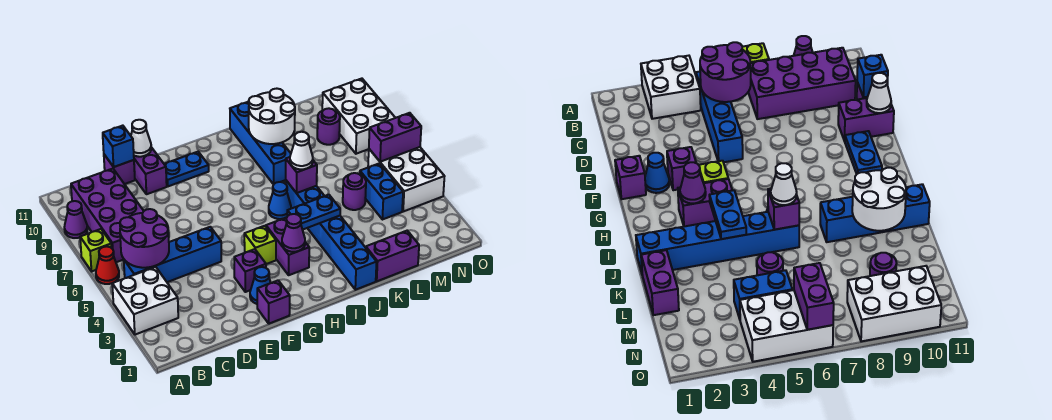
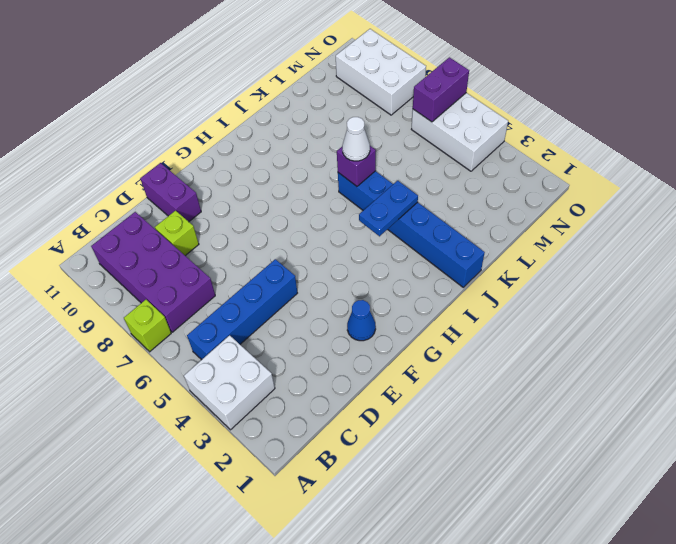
lime 1x1 brick [155,211,199,256] -> lime 1x1 brick moved to [244,226,276,264]
none -> red 1x1 cone [96,246,119,284]
none -> purple 1x1 cone [64,201,87,238]
none -> purple 1x1 brick [104,155,135,184]
none -> purple 1x1 brick [257,280,290,324]

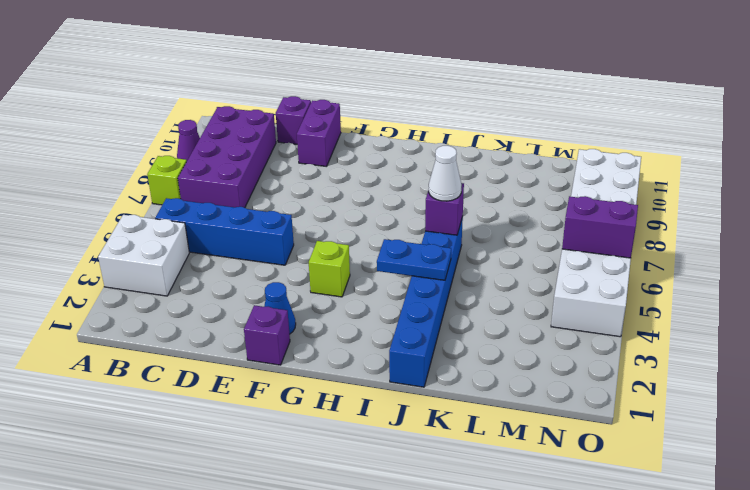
none -> red 1x1 cone [96,246,119,284]
none -> purple 1x1 brick [234,249,266,292]
none -> blue 1x2 plate [164,152,209,186]
none -> purple 1x2 brick [266,218,309,275]

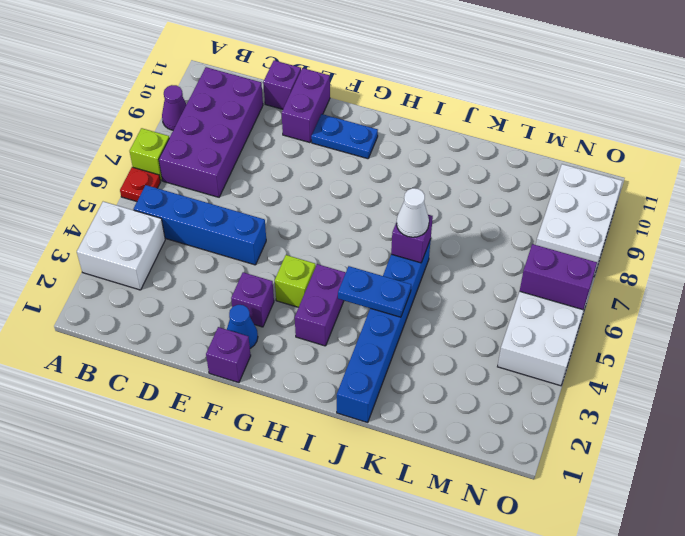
red 1x1 plate [120,167,160,202] -> red 1x1 cone [96,246,119,284]
none -> blue 1x1 cone [269,182,291,219]
none -> blue 1x4 brick [230,102,291,184]
none -> purple 1x2 brick [366,231,419,281]
none -> purple 1x1 round brick [343,173,366,210]

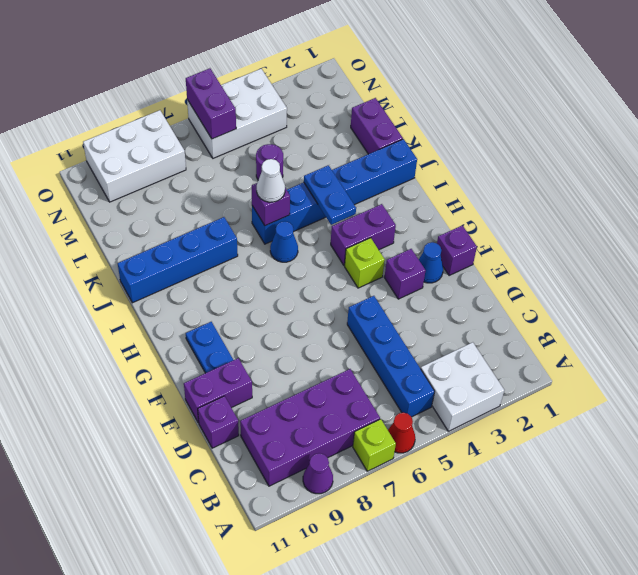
none -> blue 1x2 brick [360,163,403,220]
none -> purple 1x1 round brick [317,108,340,145]
none -> purple 2x2 round brick [120,209,169,268]
none -> blue 1x1 brick [103,126,134,167]

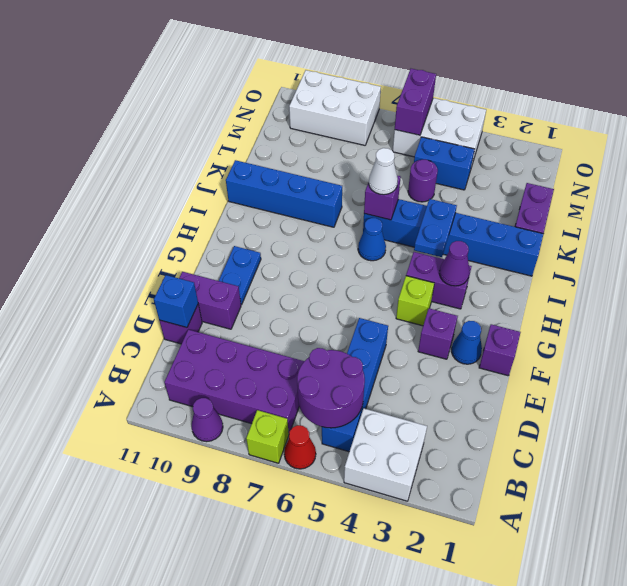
none -> purple 1x1 round brick [317,108,340,145]
none -> white 1x1 cone [131,120,151,157]
none -> white 2x2 round brick [249,89,295,144]

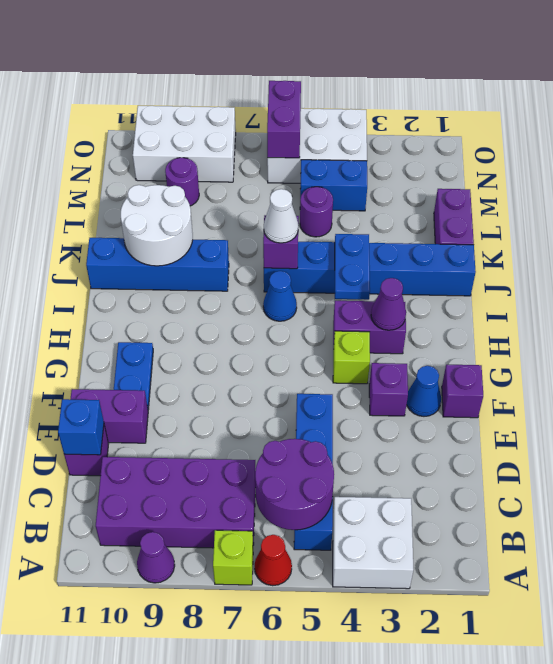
none -> white 1x1 cone [131,120,151,157]

